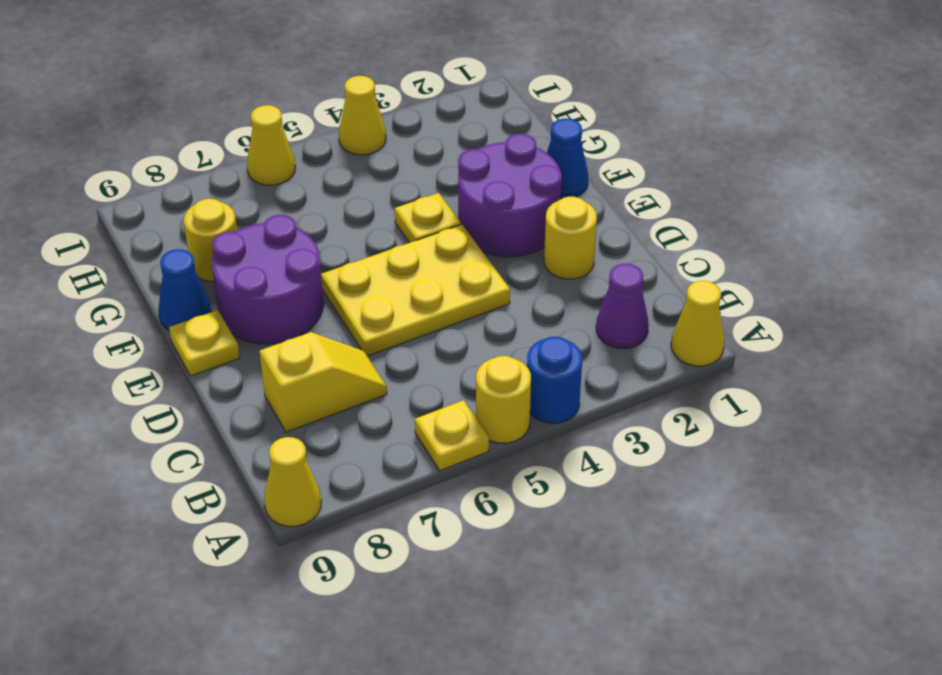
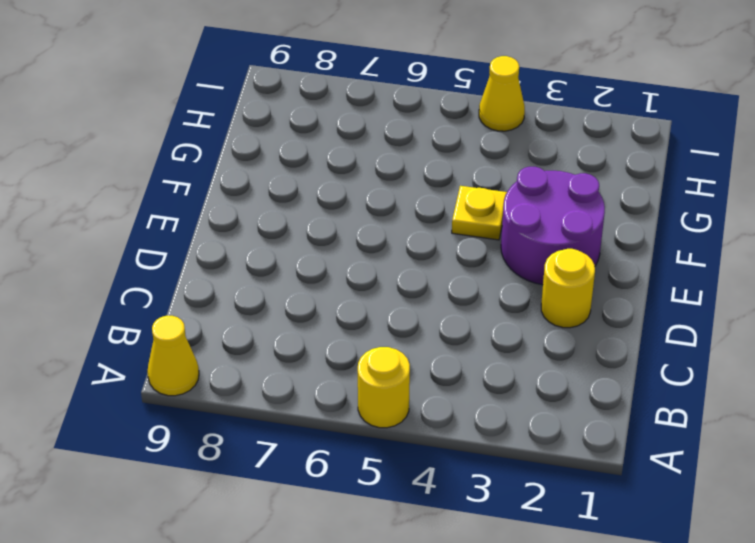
none -> yellow 1x1 cone [671,281,724,366]
none -> blue 1x1 round brick [527,337,582,423]
none -> yellow 1x1 plate [415,400,489,471]

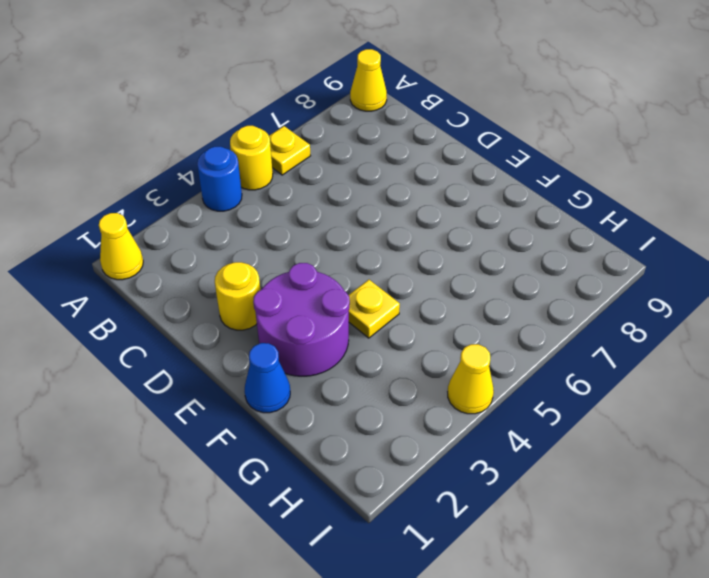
none -> purple 1x1 cone [596,264,649,348]
none -> yellow 1x2 slope [260,332,387,432]
none -> yellow 2x3 plate [321,225,510,356]

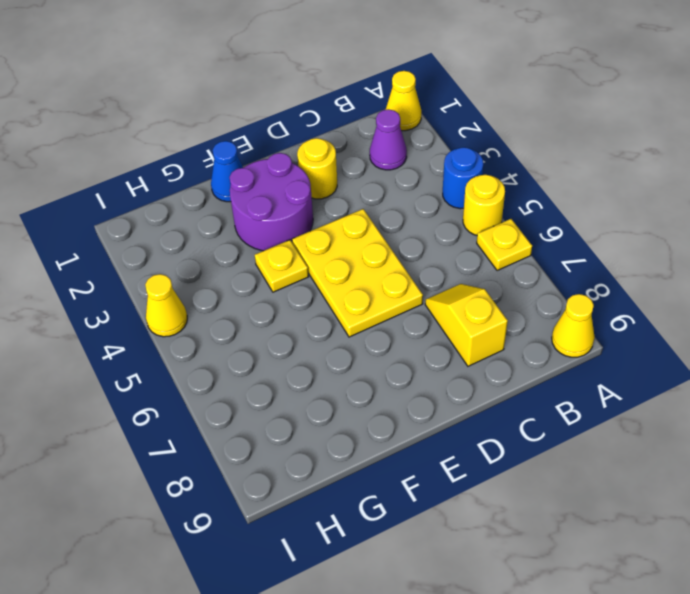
none -> purple 2x2 round brick [212,215,323,344]
none -> yellow 1x1 plate [169,310,240,376]
none -> blue 1x1 cone [158,249,211,330]

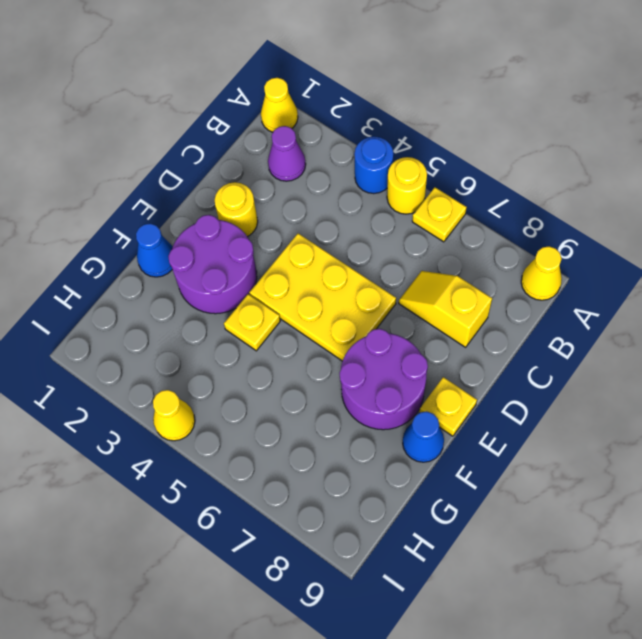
none -> yellow 1x1 round brick [184,199,237,281]
none -> yellow 1x1 cone [247,105,295,185]

